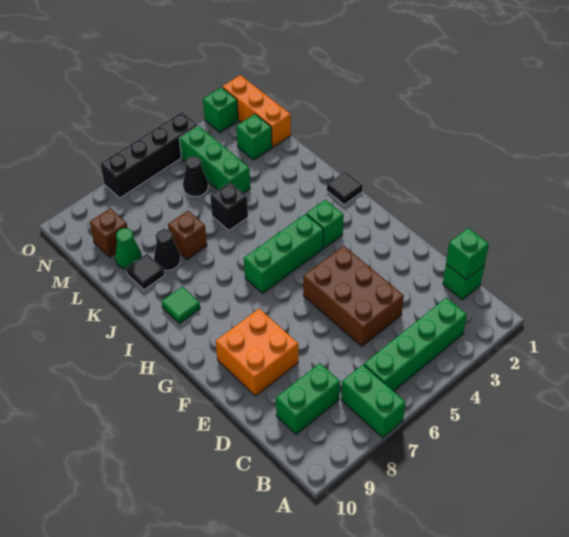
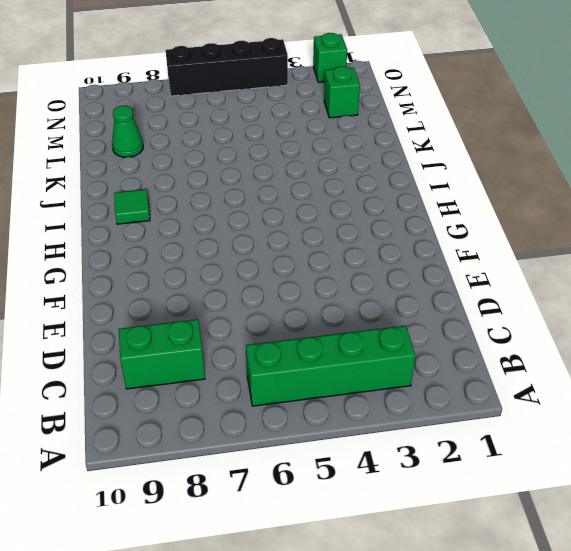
none -> green 1x2 brick [341,365,406,438]
none -> green 1x1 brick [443,264,485,300]
none -> brown 2x3 brick [303,246,404,347]

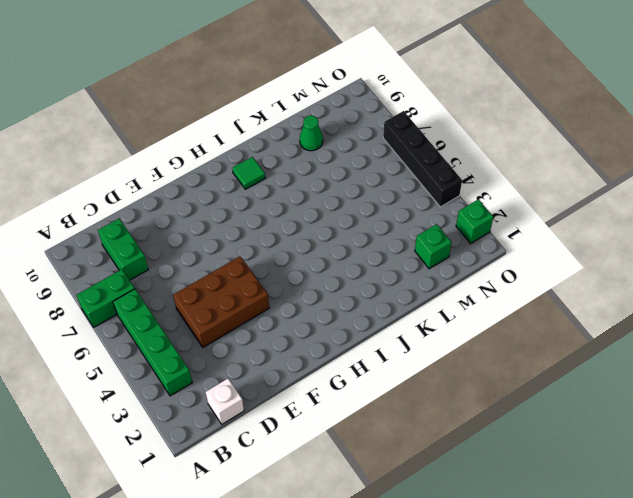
white 1x1 brick [206,379,244,424] -> green 1x1 brick [443,264,485,300]
none -> orange 2x2 brick [216,308,298,396]
none -> green 1x1 brick [306,200,344,248]
none -> green 1x3 brick [244,214,323,293]

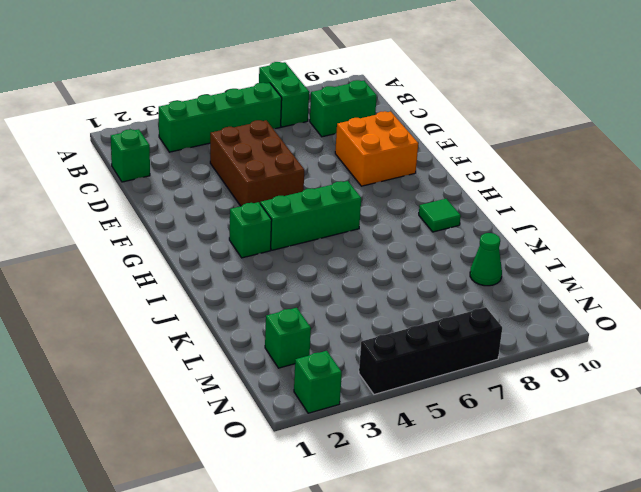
none -> black 1x1 tile [327,172,363,205]
none -> black 1x1 brick [210,182,248,230]
none -> brown 1x1 brick [168,211,207,260]

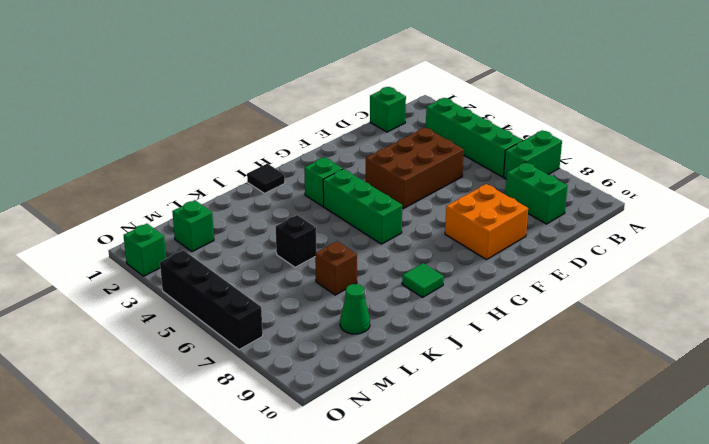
none -> black 1x1 cone [154,229,181,270]
none -> black 1x1 tile [126,254,164,290]
none -> green 1x3 brick [179,126,250,193]

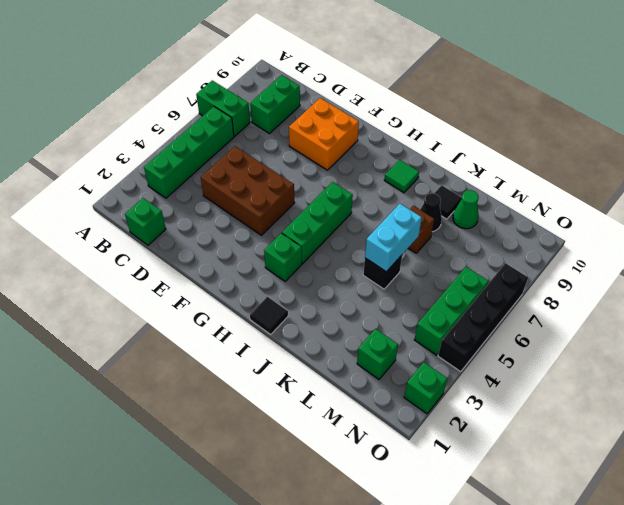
cyan 1x2 brick [365,204,422,272] -> none
green 1x3 brick [414,267,489,355] -> green 1x3 brick turned to [179,126,250,193]
none -> orange 1x3 brick [222,75,291,147]
none -> black 1x1 cone [183,156,208,196]
none -> brown 1x1 brick [90,208,127,257]

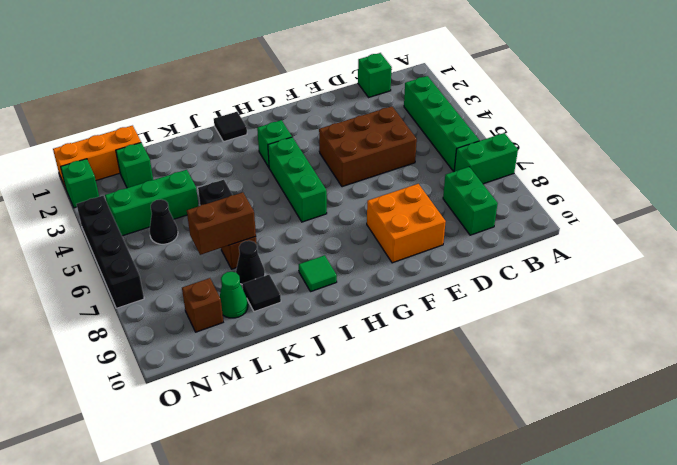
brown 1x2 brick [187,192,256,255] -> none
none -> green 1x1 brick [446,228,489,279]

